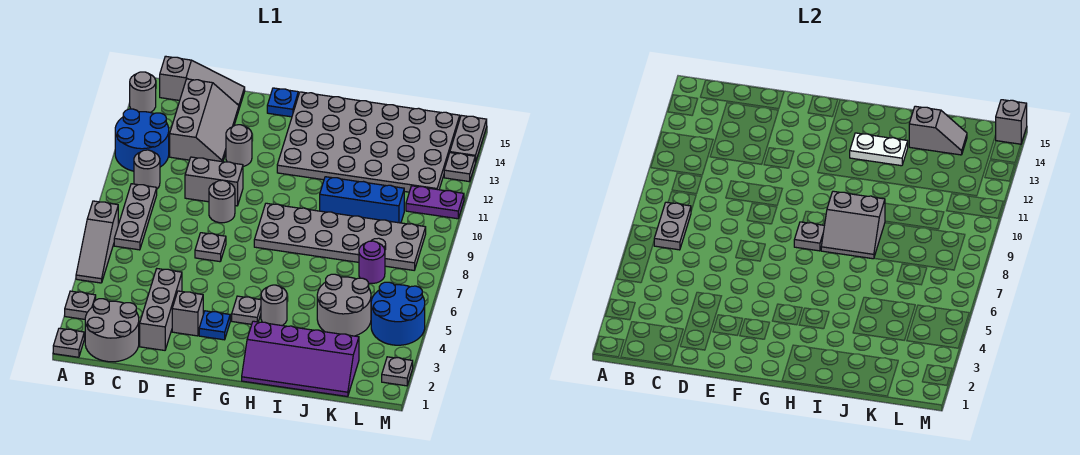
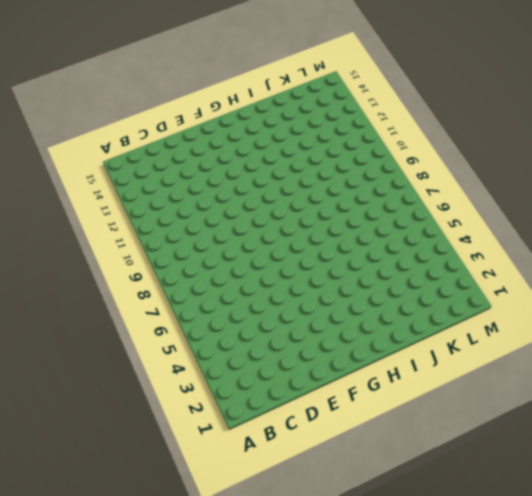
none -> grey 1x1 plate [53,328,84,357]
none -> grey 1x1 plate [65,291,96,319]
none -> grey 1x3 slope [76,201,118,283]
none -> blue 2x2 round brick [115,109,169,171]

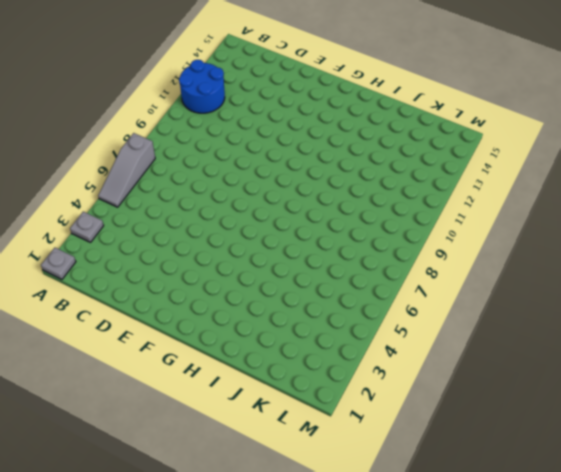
none -> grey 1x1 round brick [130,72,156,112]
none -> grey 2x2 round brick [85,299,139,362]
none -> grey 1x3 plate [114,184,157,250]
none -> grey 1x1 round brick [134,150,160,189]

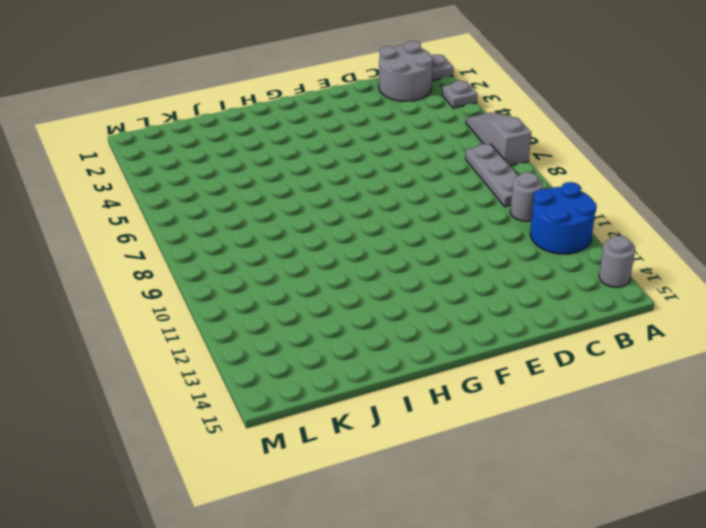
none -> grey 1x3 slope [160,56,245,108]
none -> grey 2x3 slope [170,79,239,162]
none -> grey 1x3 brick [140,269,182,350]
none -> grey 1x2 brick [185,157,243,206]

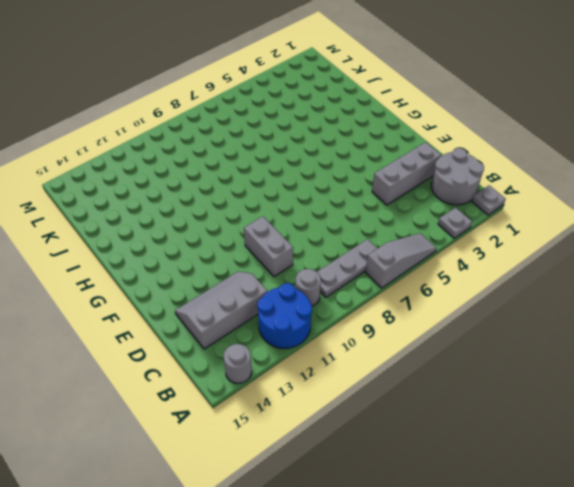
none -> grey 1x3 slope [160,56,245,108]
none -> grey 1x1 brick [172,291,203,336]
none -> grey 1x1 plate [195,233,226,262]
none -> grey 1x1 round brick [209,180,235,223]

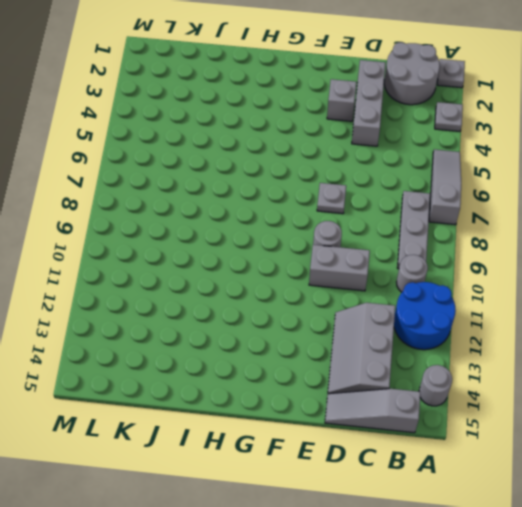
none -> grey 1x1 round brick [226,125,252,167]
none -> blue 1x1 plate [199,311,230,340]
none -> blue 1x1 plate [267,88,298,117]
none -> grey 1x1 plate [232,296,261,324]

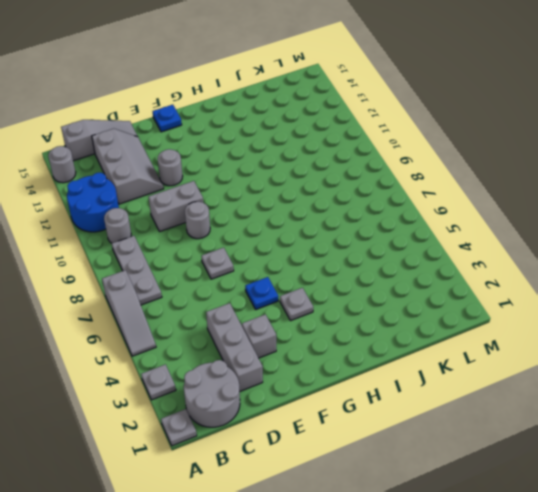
blue 1x1 plate [245,277,278,309] -> blue 1x1 plate moved to [199,311,230,340]
none -> grey 2x6 plate [254,203,426,270]
none -> grey 4x6 plate [277,92,460,192]
none -> purple 2x4 slope [242,321,359,397]
none -> grey 1x1 round brick [261,285,287,325]

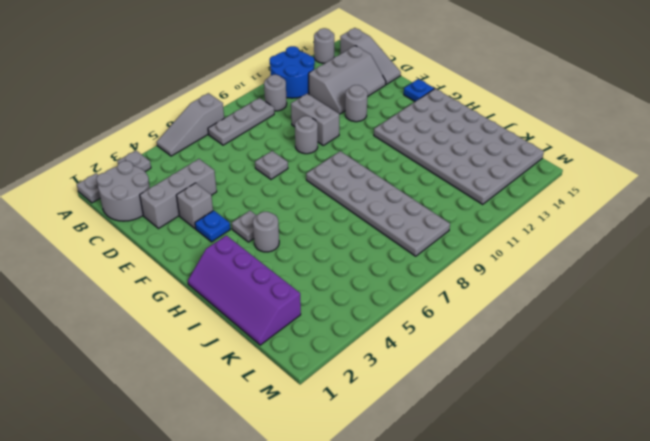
none -> blue 1x3 brick [320,177,404,223]
none -> grey 2x2 round brick [317,274,371,336]
none -> purple 1x1 round brick [359,241,385,283]
none -> blue 2x2 round brick [371,282,425,345]

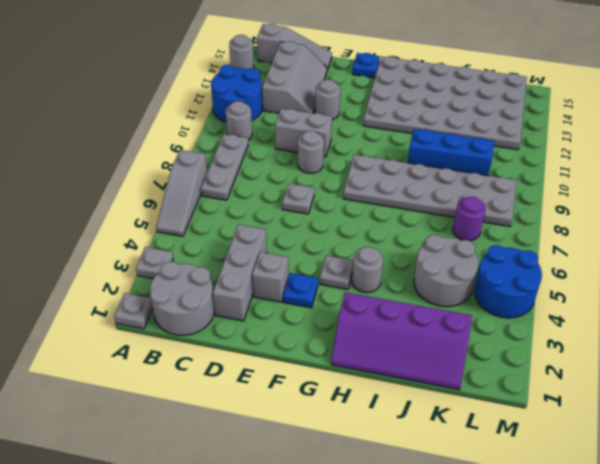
none -> purple 1x2 plate [406,186,464,219]
none -> grey 1x1 plate [382,357,413,386]
none -> grey 1x1 plate [444,153,475,182]
none -> grey 1x2 plate [450,115,487,163]

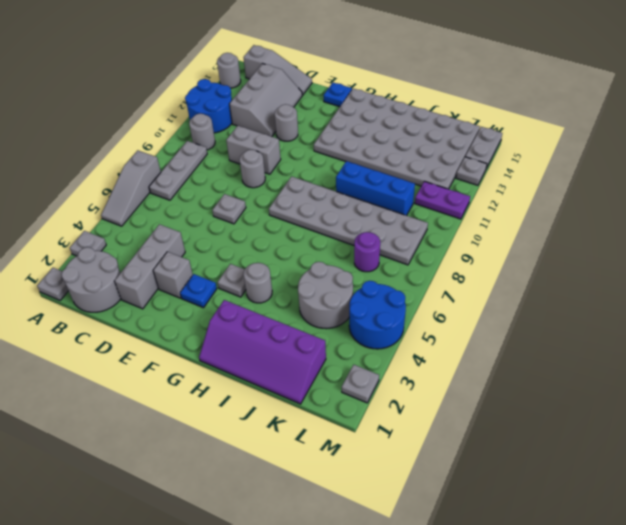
none -> grey 1x2 plate [654,202,691,250]
none -> grey 1x1 plate [794,222,824,251]
none -> grey 2x2 slope [821,191,885,259]
none -> white 1x2 plate [850,133,908,166]

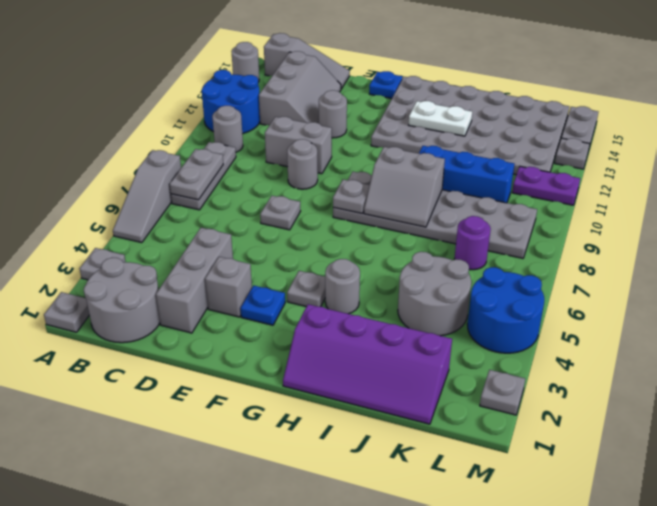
none -> grey 1x2 slope [909,106,967,155]
none -> grey 1x1 brick [995,100,1027,144]

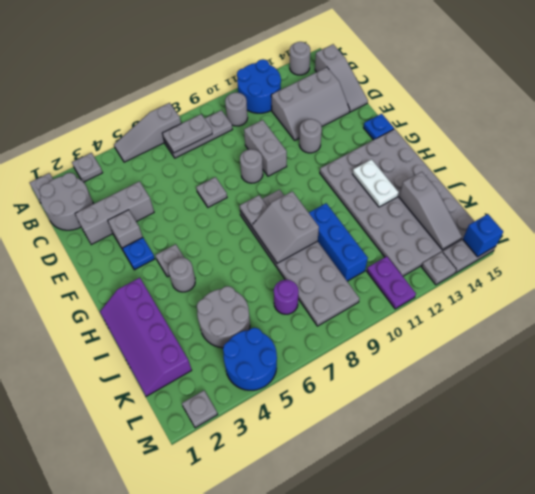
grey 1x3 slope [399,172,462,250] -> grey 1x2 slope [909,106,967,155]
blue 1x1 brick [463,214,503,257] -> grey 1x1 brick [995,100,1027,144]

